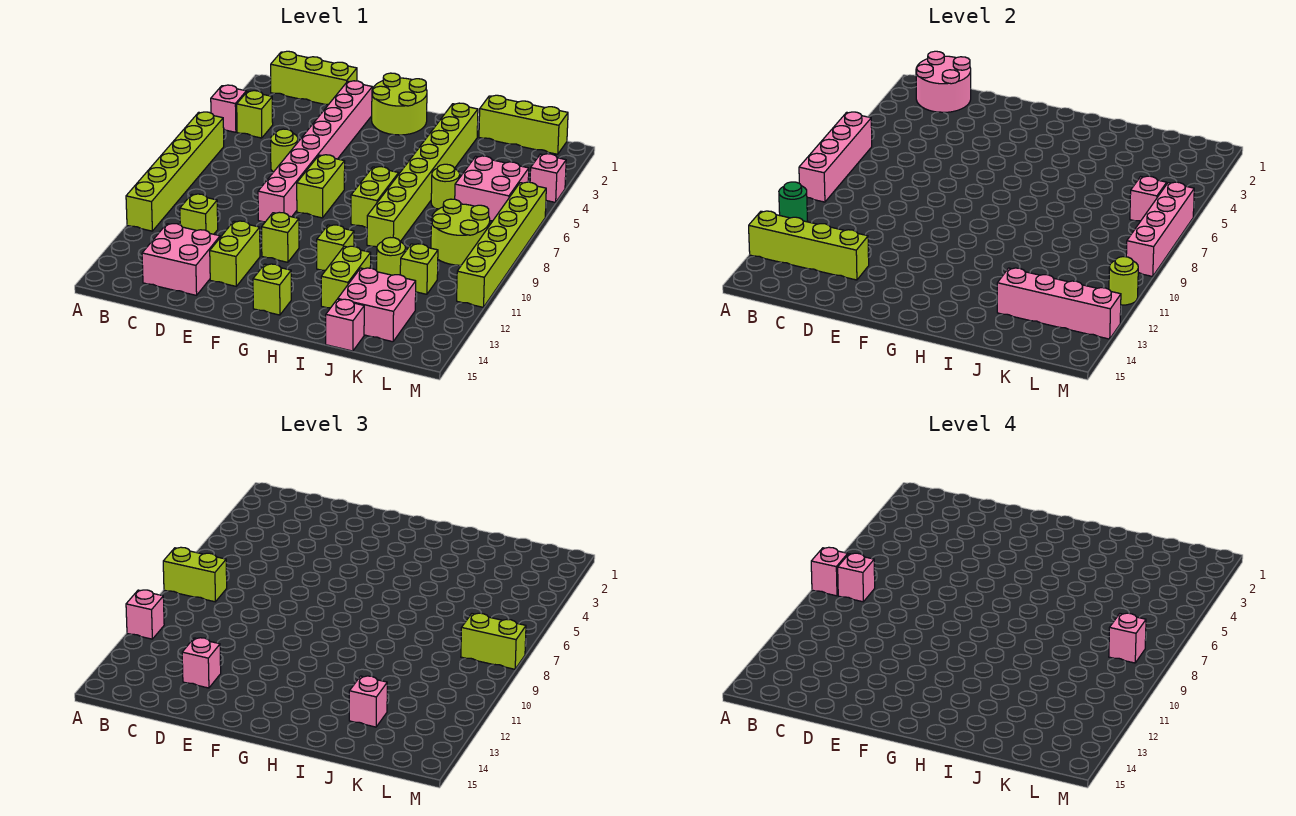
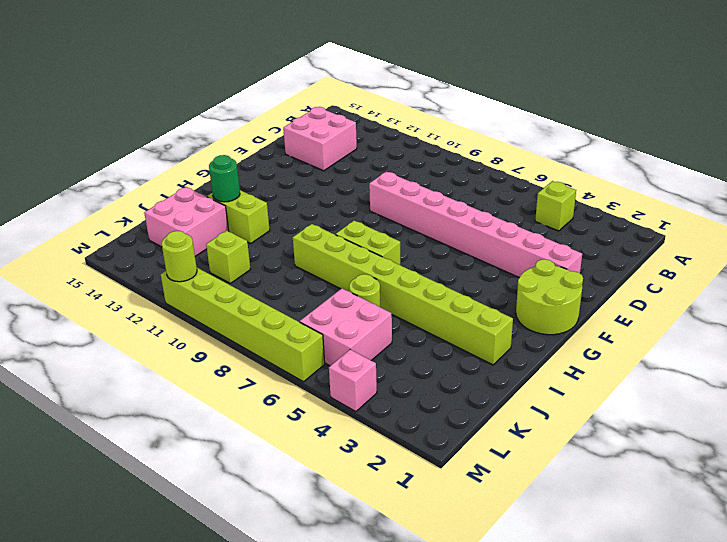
green 1x1 round brick [209,155,240,202] -> green 1x1 round brick moved to [779,182,808,222]
none -> pink 1x1 brick [211,85,246,132]
none -> lime 1x6 brick [126,112,224,231]
none -> lime 1x3 brick [271,51,357,105]
none -> lime 1x1 brick [180,194,218,234]

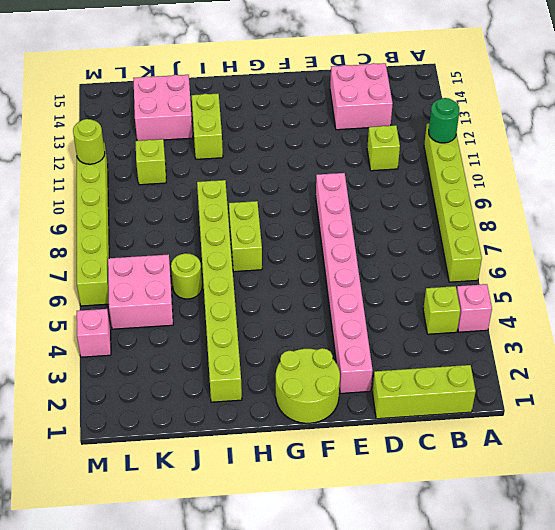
none -> lime 1x1 round brick [271,129,298,172]
none -> lime 1x2 brick [210,221,260,286]
none -> lime 1x2 brick [297,155,345,218]
none -> lime 1x1 brick [262,212,299,262]

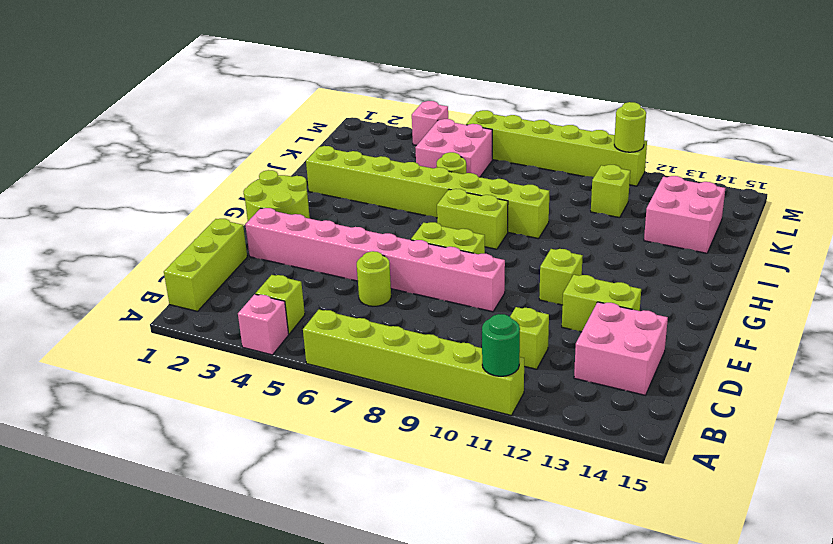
none -> lime 1x1 brick [253,264,291,315]
none -> lime 1x1 brick [317,225,354,270]
none -> lime 1x2 brick [321,246,371,308]
none -> lime 1x3 brick [479,95,568,154]

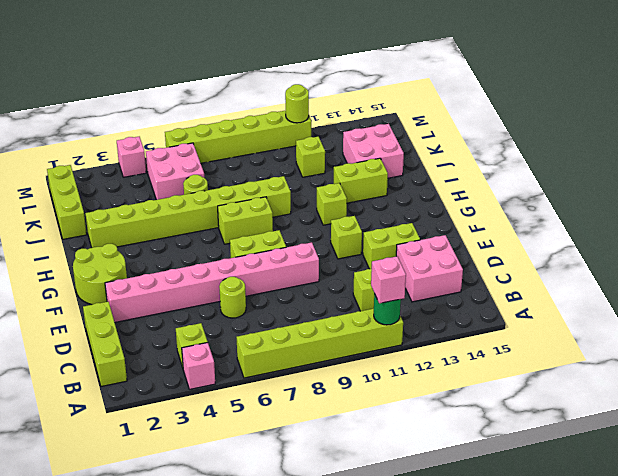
none -> lime 1x1 brick [253,264,291,315]
none -> lime 1x1 round brick [377,238,406,275]
none -> pink 1x1 brick [326,299,364,351]
none -> lime 2x2 round brick [431,199,490,265]

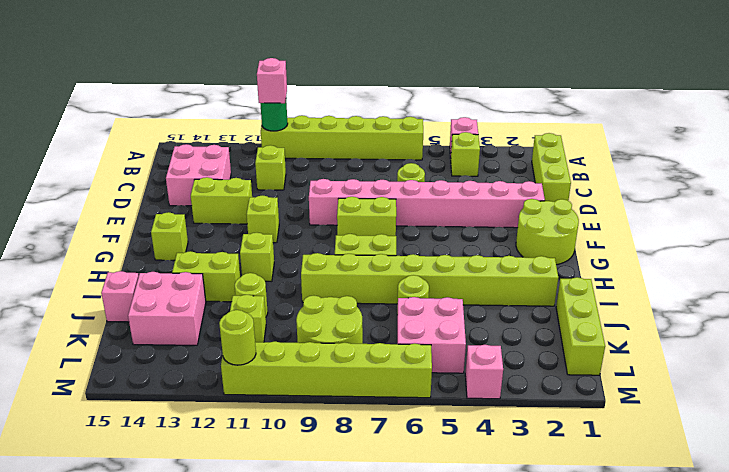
none -> pink 1x4 brick [799,112,872,202]
none -> lime 1x4 brick [749,211,869,280]
none -> pink 2x2 round brick [916,51,971,112]
none -> pink 1x4 brick [997,268,1121,339]

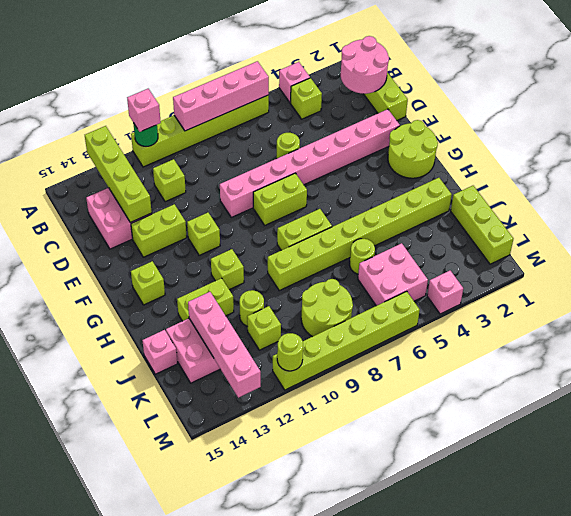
none -> pink 1x1 brick [1130,176,1167,221]
none -> pink 1x4 brick [1126,182,1194,276]
none -> lime 1x2 brick [163,547,227,602]
none -> pink 1x1 brick [182,638,221,688]

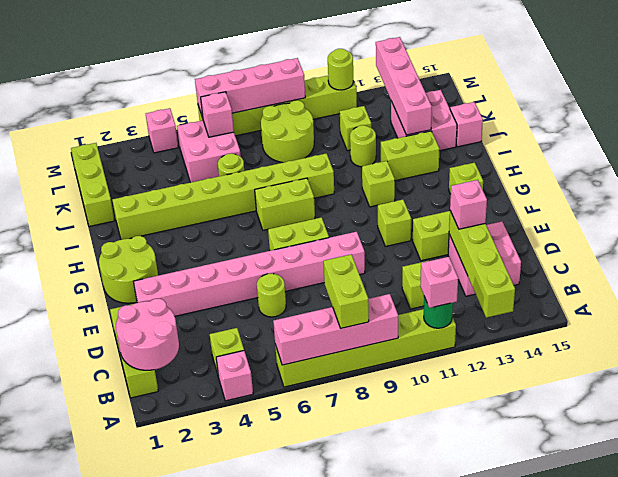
none -> pink 1x1 brick [349,676,387,727]
none -> lime 1x2 brick [461,613,526,669]
none -> pink 1x1 brick [811,547,848,596]
none -> pink 1x1 brick [838,553,875,602]

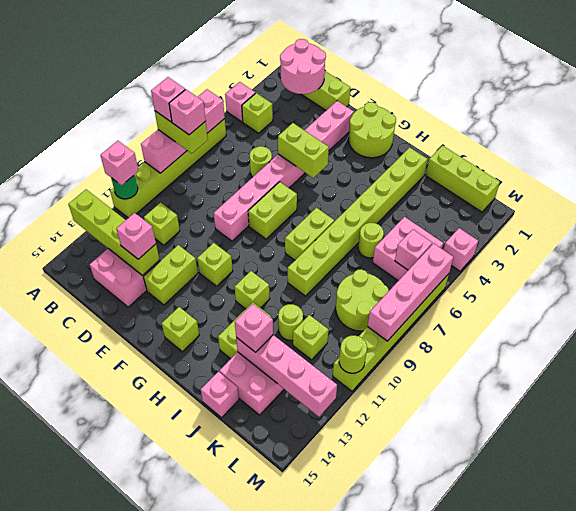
lime 1x2 brick [278,123,329,178] -> lime 1x2 brick moved to [461,613,526,669]
none -> pink 1x1 brick [1109,613,1146,663]

